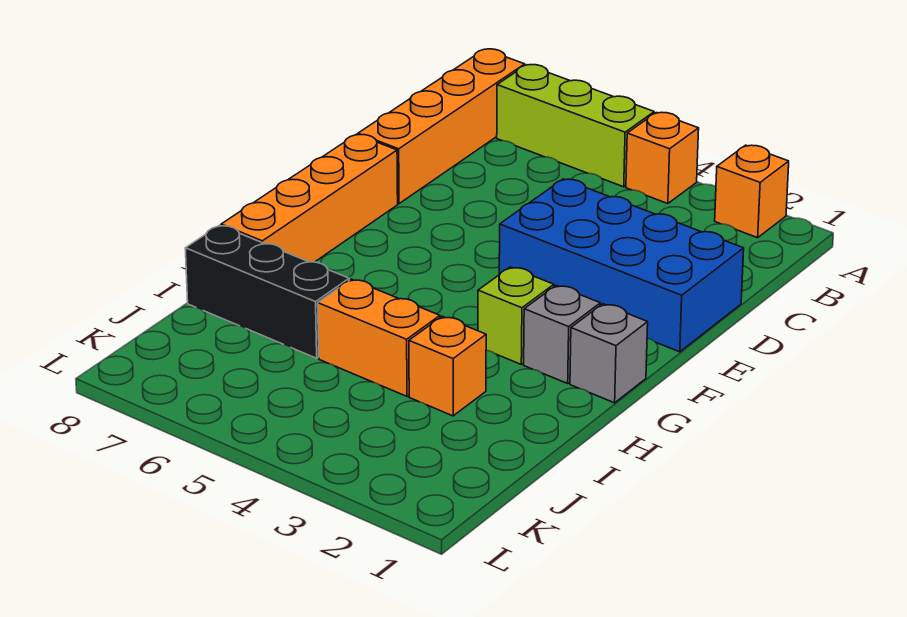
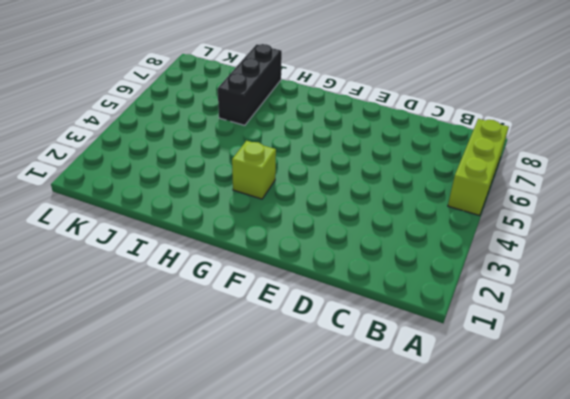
none -> orange 1x1 brick [715,145,789,238]
none -> orange 1x1 brick [626,112,699,204]
none -> orange 1x4 brick [358,49,525,204]

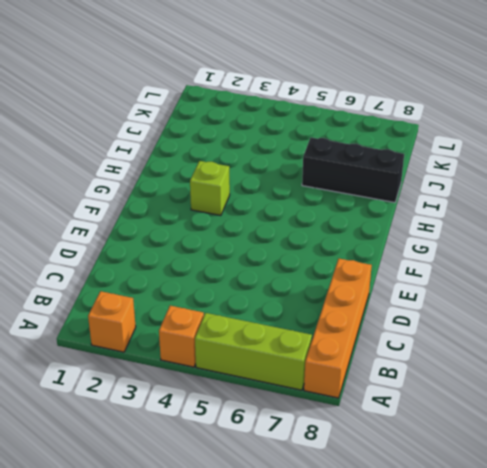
none -> blue 2x4 brick [499,179,744,352]
none -> orange 1x4 brick [221,134,398,262]
none -> grey 1x1 brick [570,304,648,403]

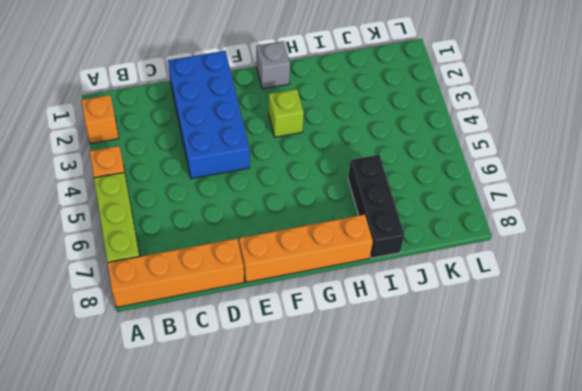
none -> grey 1x1 brick [524,285,600,383]
none -> orange 1x1 brick [409,316,486,416]
none -> orange 1x2 brick [318,279,440,396]

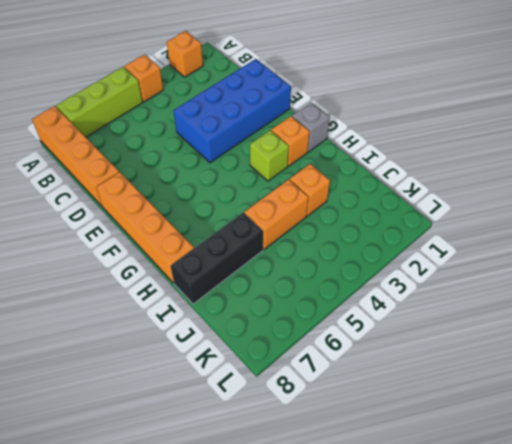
orange 1x1 brick [271,116,310,166] -> grey 1x1 brick [524,285,600,383]

